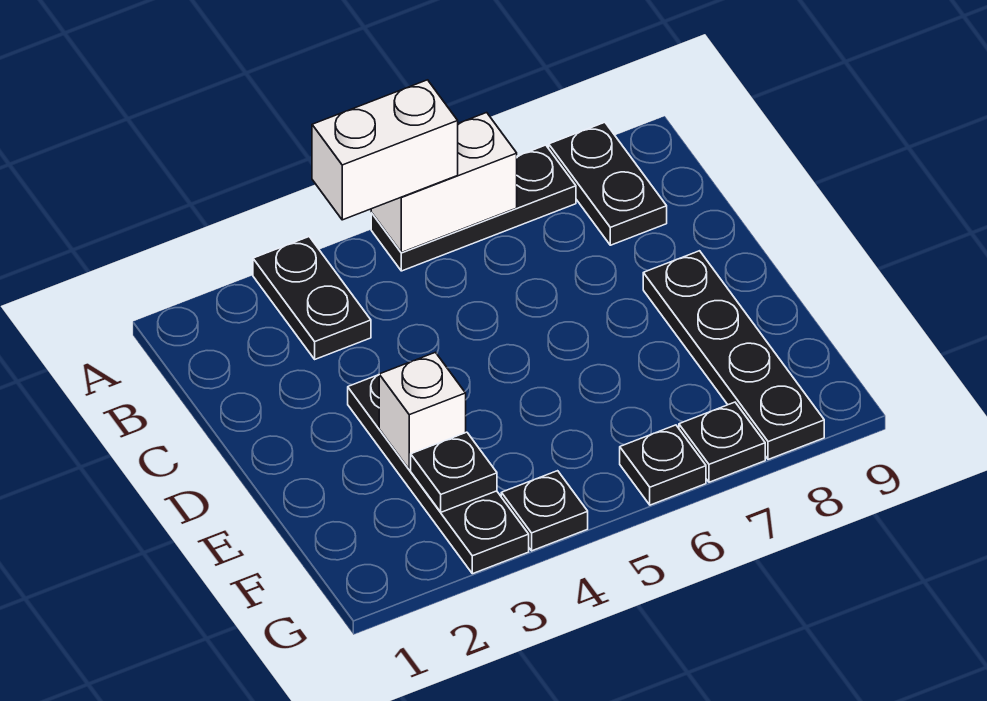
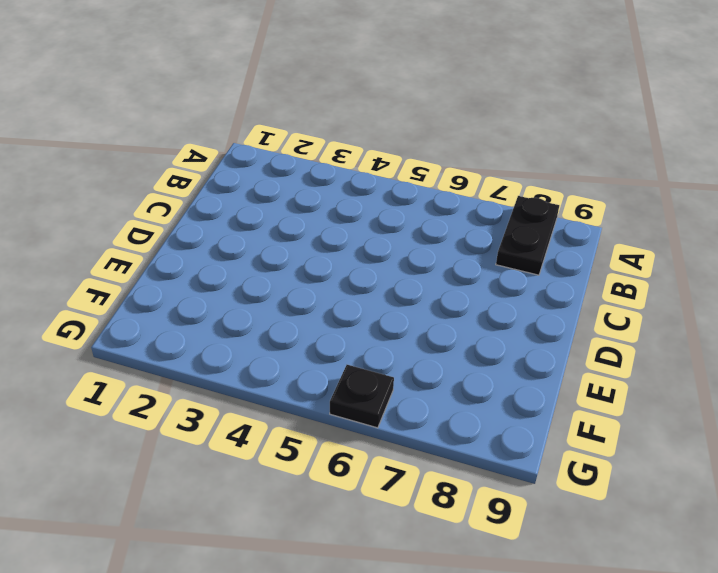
none -> black 1x2 plate [253,237,371,359]
none -> black 1x3 plate [371,145,576,271]
none -> black 1x4 plate [348,375,529,574]

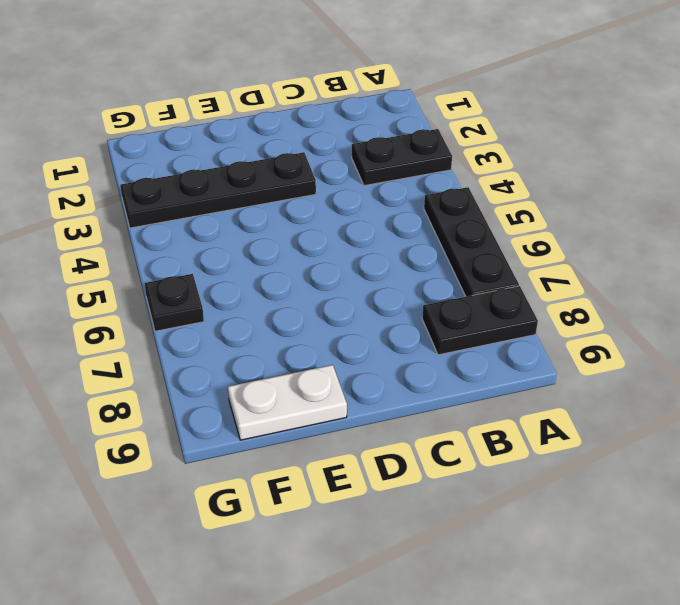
white 1x2 plate [228,365,347,440] -> none
none -> black 1x4 plate [643,251,824,459]
none -> black 1x1 plate [501,471,588,551]
none -> black 1x1 plate [679,402,765,482]

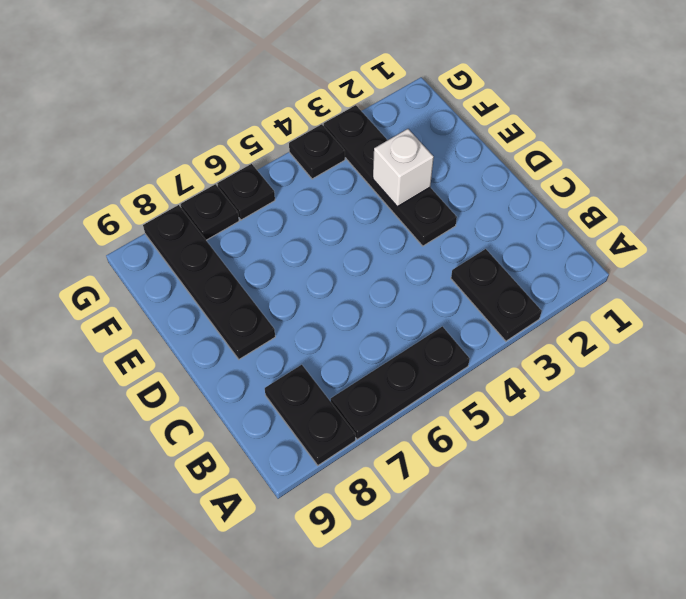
none -> white 1x2 brick [371,113,517,253]
none -> black 1x1 plate [411,432,497,512]
none -> white 1x2 brick [312,80,458,220]

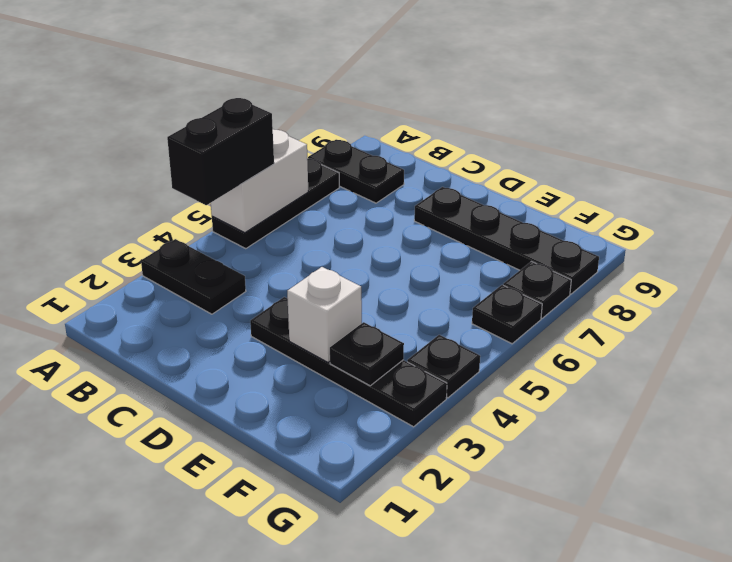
black 1x2 brick [167,98,274,205] -> white 1x2 brick [312,80,458,220]

